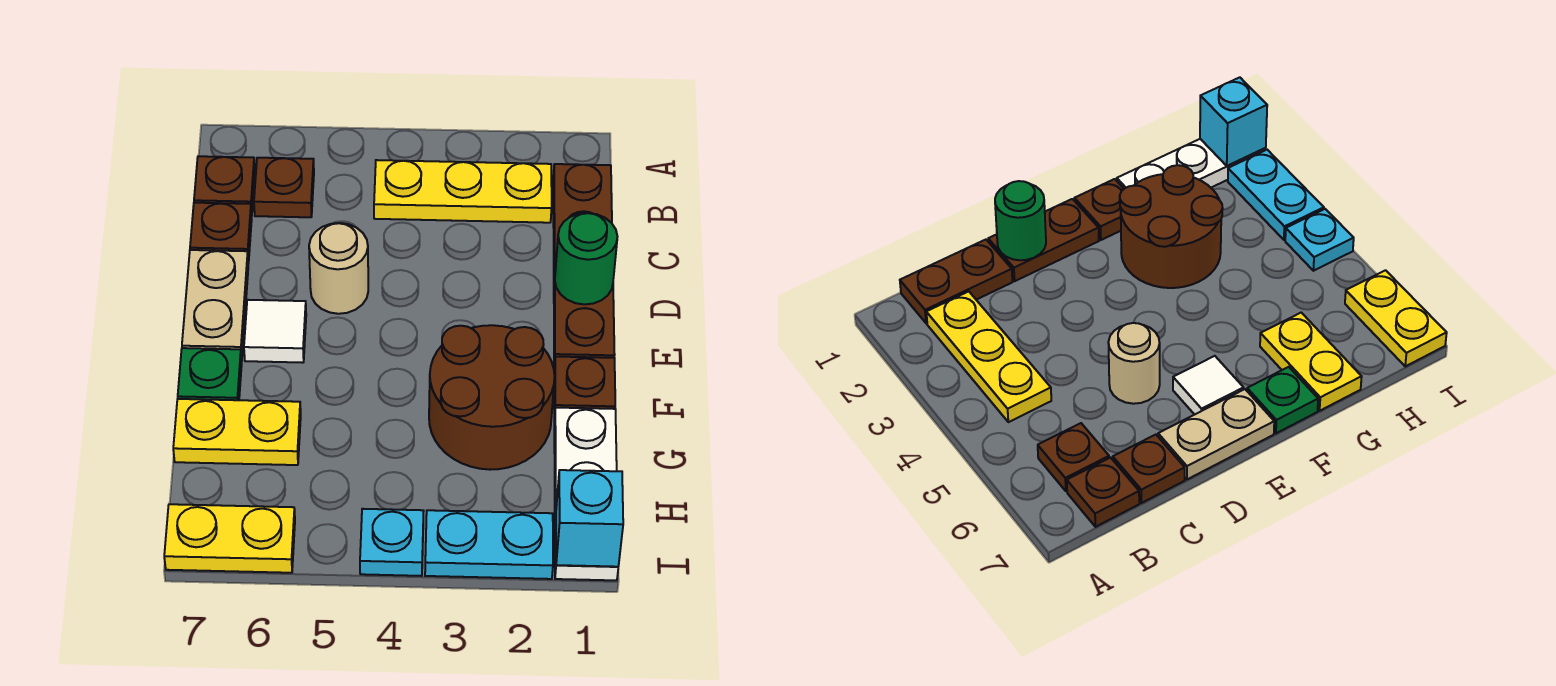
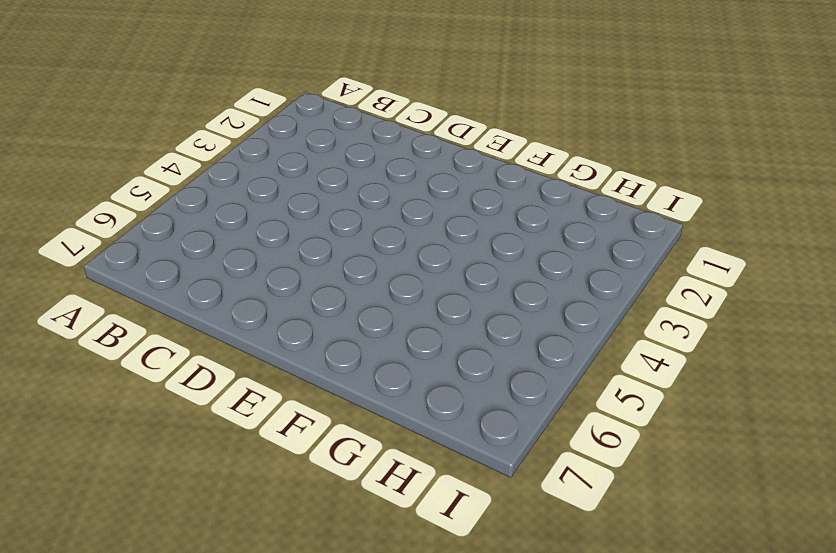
none -> brown 1x2 plate [553,164,612,261]
none -> yellow 1x3 plate [374,160,552,223]
none -> brown 1x1 plate [254,158,314,217]

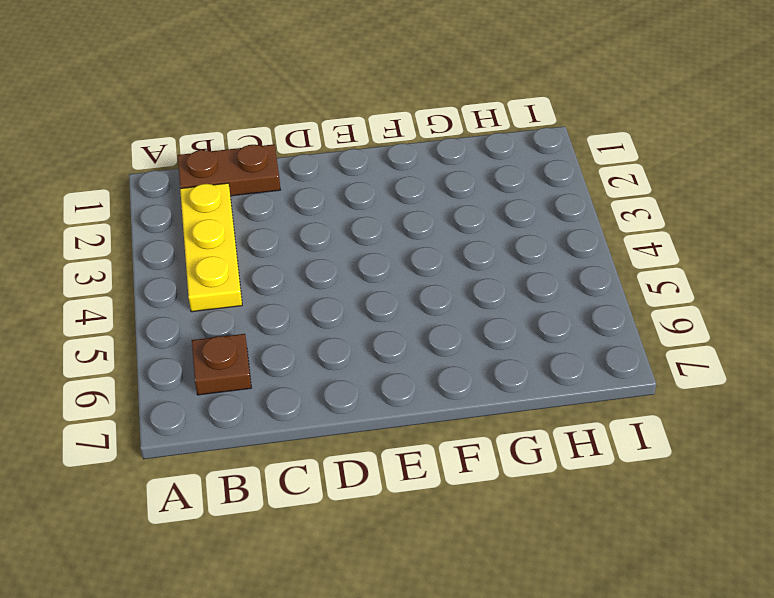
none -> brown 1x1 plate [194,156,255,213]
none -> brown 1x1 plate [190,203,252,263]
none -> brown 1x2 plate [554,258,615,365]

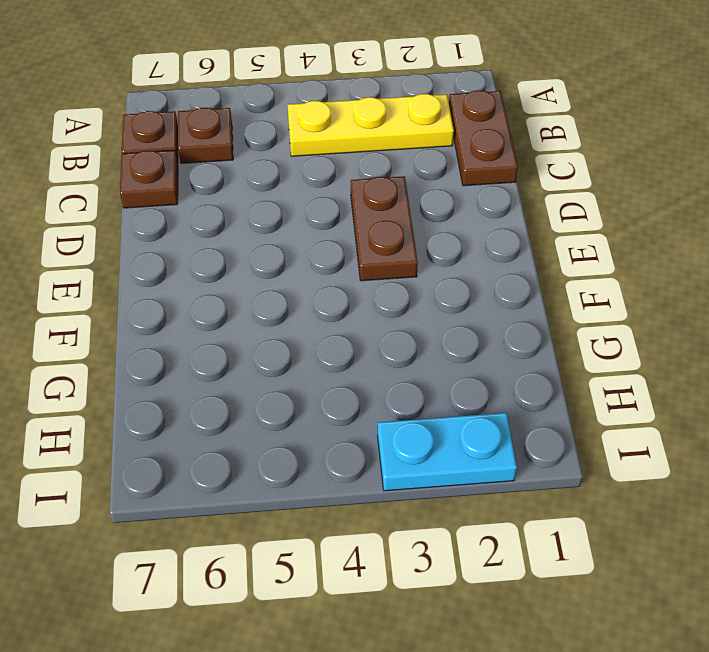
brown 1x2 plate [351,176,418,281] -> brown 1x2 plate moved to [554,258,615,365]
none -> tan 1x1 round brick [309,223,368,314]
none -> tan 1x2 plate [182,250,248,360]
none -> white 1x1 tile [244,300,306,363]

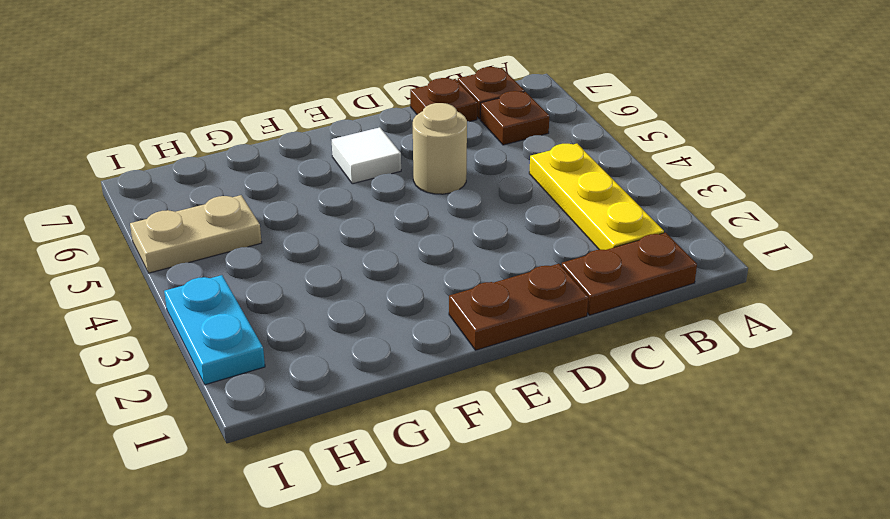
tan 1x2 plate [130,195,262,273] -> tan 1x2 plate moved to [182,250,248,360]
none -> brown 1x1 plate [554,357,615,419]
none -> brown 2x2 round brick [429,325,555,470]
none -> green 1x1 plate [178,348,242,400]

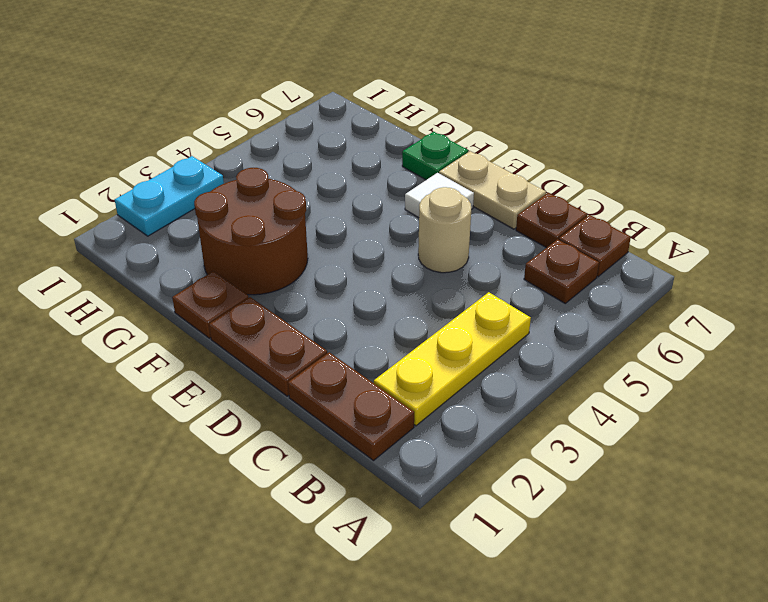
none -> white 1x3 plate [554,408,618,580]
none -> yellow 1x2 plate [173,399,301,465]
none -> cyan 1x1 plate [360,509,423,576]

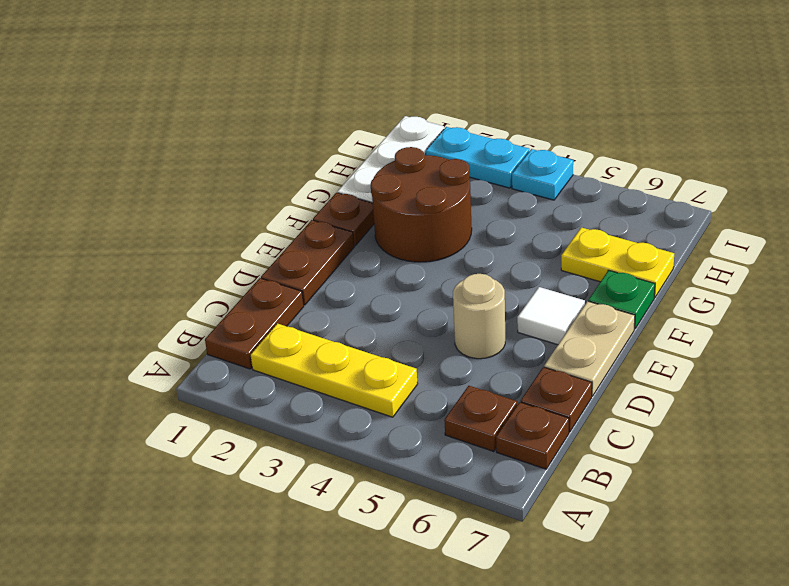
none -> yellow 1x2 plate [164,504,295,573]
none -> green 1x1 round brick [555,213,617,304]
none -> cyan 1x1 brick [556,470,623,567]

